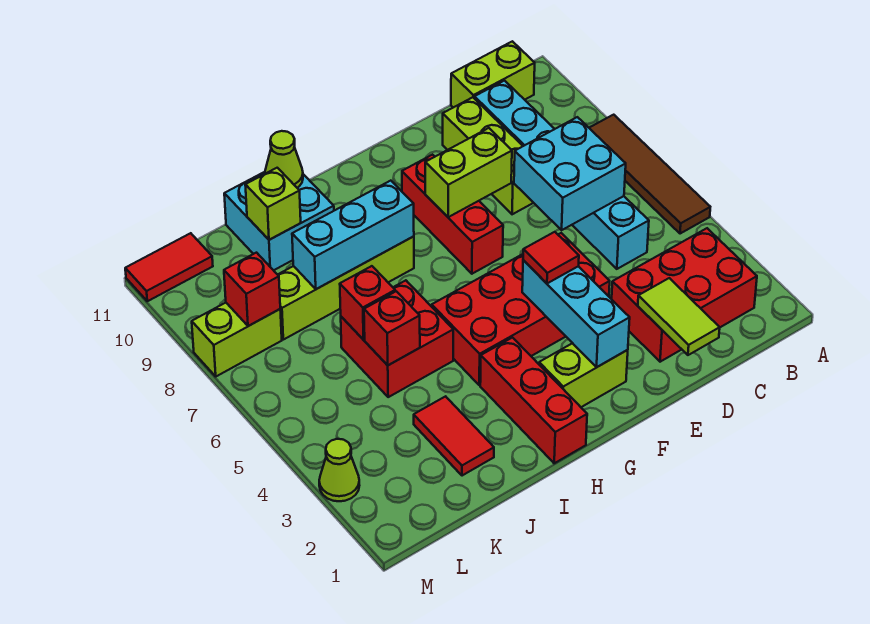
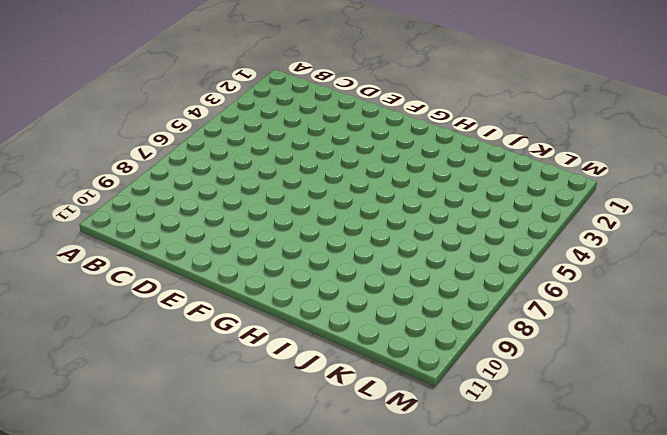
none -> brown 1x4 tile [590,115,710,234]
none -> red 2x3 brick [612,228,757,362]
none -> lime 1x2 brick [451,41,535,108]

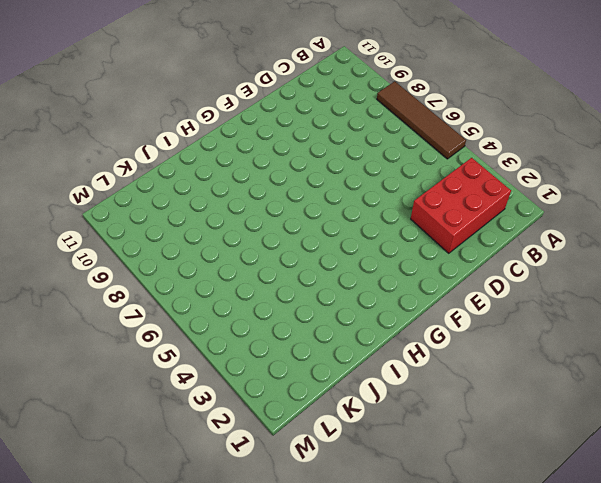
none -> lime 1x2 brick [451,41,535,108]
none -> cyan 1x6 brick [475,81,649,269]
none -> lime 1x3 brick [443,97,533,214]

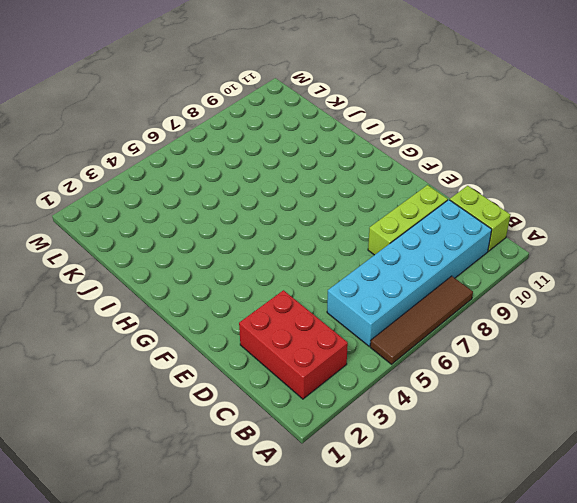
cyan 2x6 brick [327,200,492,346] -> cyan 1x6 brick [475,81,649,269]
none -> red 2x4 brick [432,233,610,385]
none -> lime 1x2 brick [539,343,628,407]
none -> red 1x3 brick [402,155,503,274]

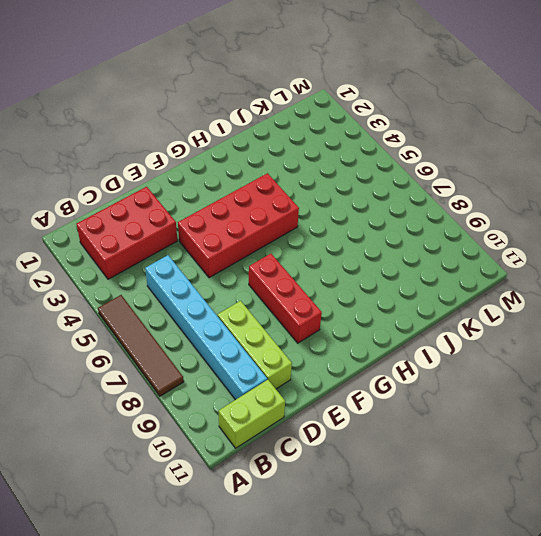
none -> lime 1x2 brick [539,343,628,407]
none -> red 1x3 brick [480,338,587,463]
none -> lime 1x4 brick [278,236,414,340]

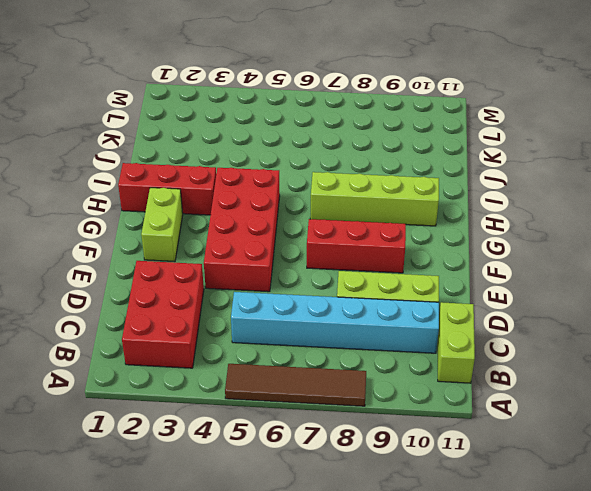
lime 1x4 brick [310,172,439,226] -> lime 1x4 brick turned to [278,236,414,340]
none -> red 2x2 brick [341,280,453,397]
none -> cyan 2x2 brick [224,172,334,270]
none -> red 1x2 tile [414,396,494,476]

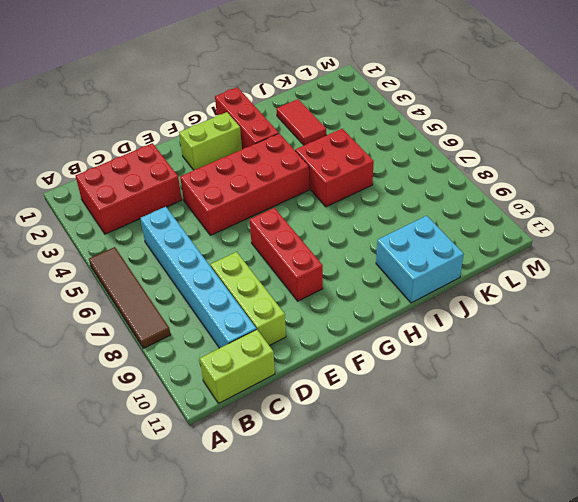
none -> lime 1x4 brick [278,236,414,340]
none -> lime 1x2 brick [192,303,282,376]
none -> red 1x2 tile [125,233,213,301]

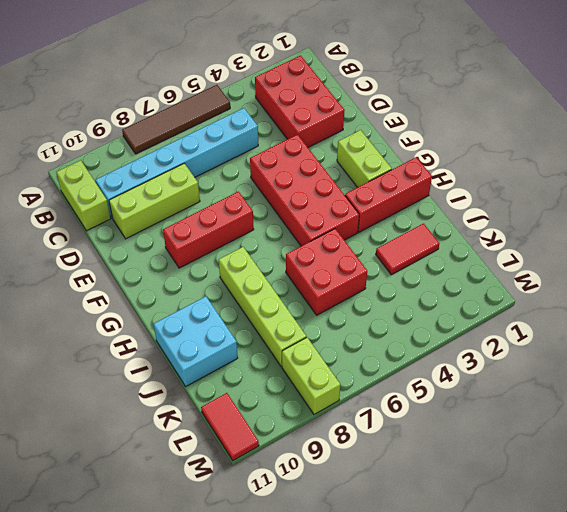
none -> lime 1x1 cone [319,439,359,501]
none -> cyan 2x2 brick [514,117,626,230]
none -> lime 1x2 tile [638,278,720,355]

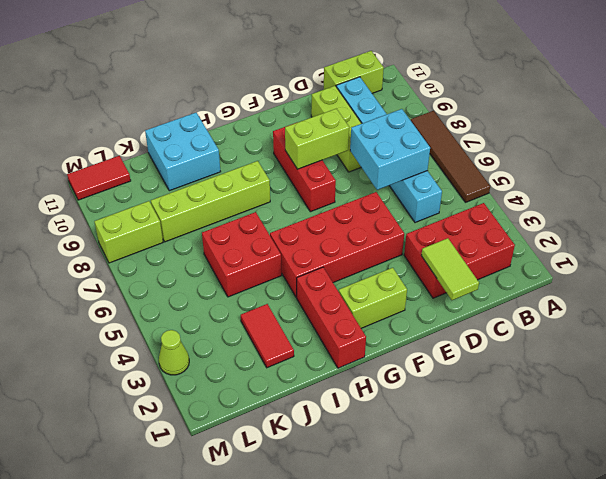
none -> cyan 1x3 brick [522,260,630,367]
none -> cyan 1x3 brick [292,181,414,289]
none -> lime 1x1 cone [265,131,303,188]

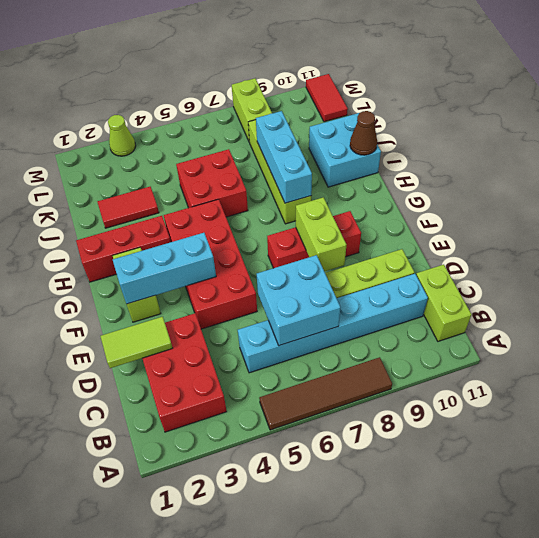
brown 1x1 cone [350,111,377,155] -> lime 1x1 cone [265,131,303,188]
none -> red 1x1 brick [364,291,420,365]
none -> red 1x1 brick [340,266,395,340]
none -> lime 1x1 brick [245,168,301,240]

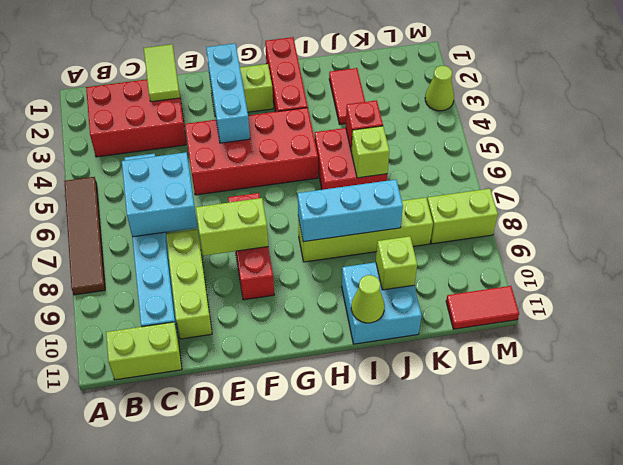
lime 1x1 brick [351,126,389,178] -> red 1x1 brick [340,266,395,340]
none -> red 1x1 brick [224,253,280,326]
none -> red 1x1 tile [523,232,579,283]

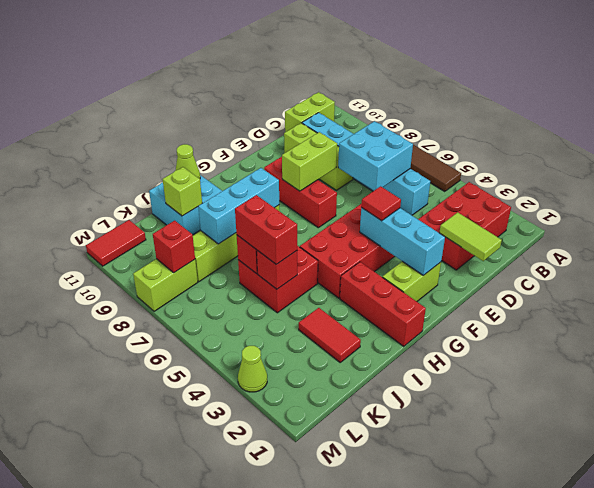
red 1x2 brick [235,195,297,264] -> none

